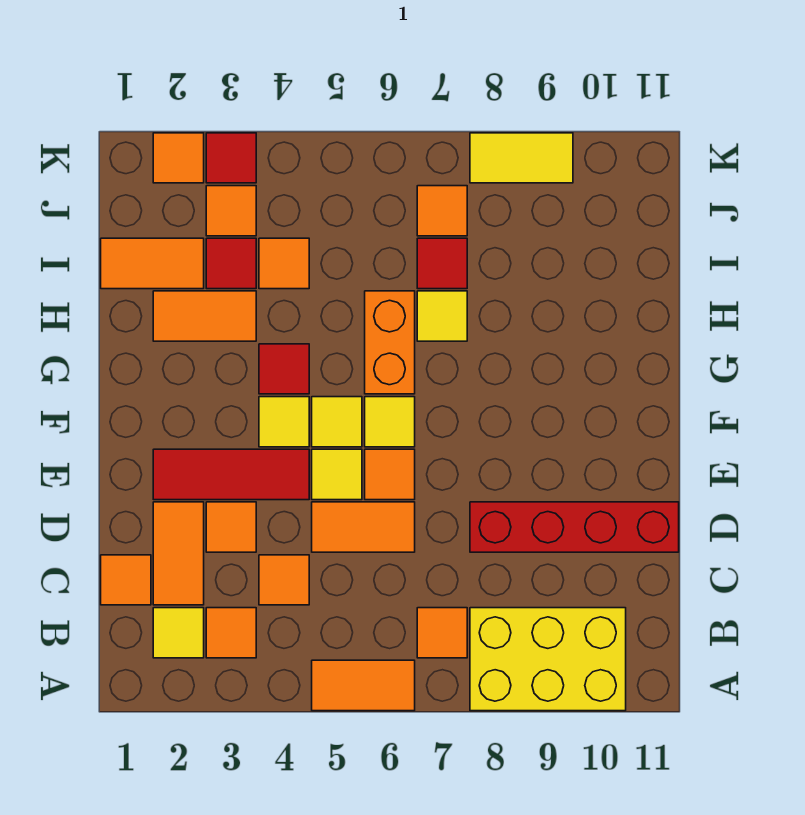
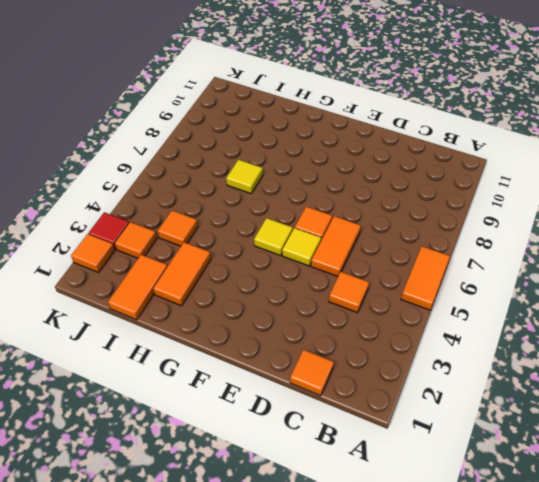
none -> yellow 2x3 brick [470,608,626,711]
none -> yellow 1x1 tile [153,608,204,658]
none -> orange 1x1 tile [206,608,256,658]
none -> orange 1x1 tile [417,608,467,658]

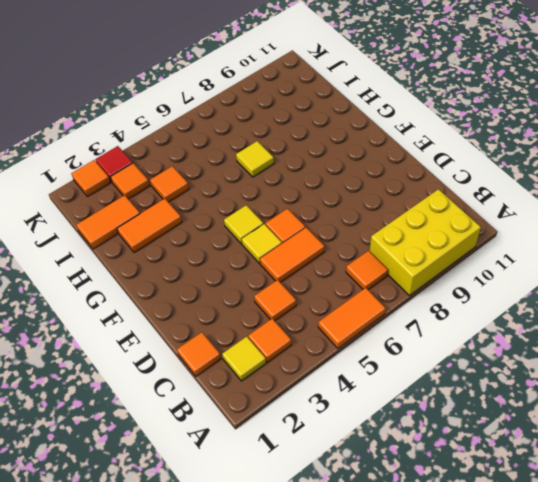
none -> orange 1x2 tile [153,502,204,605]
none -> orange 1x1 tile [206,502,256,552]
none -> red 1x4 brick [470,502,679,552]
none -> red 1x3 tile [153,449,309,500]

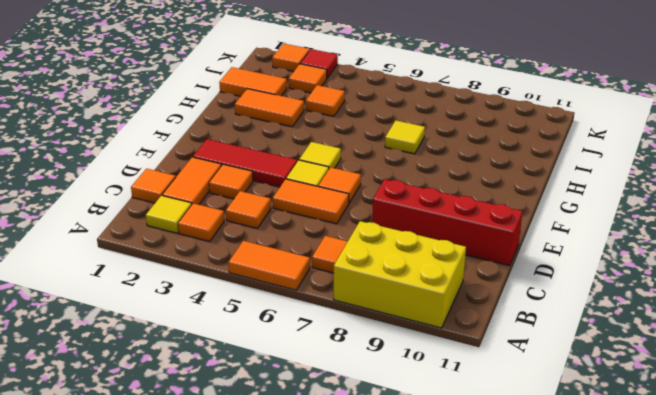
none -> yellow 1x1 tile [259,397,309,447]
none -> yellow 1x1 tile [365,397,415,447]
none -> red 1x1 tile [259,344,309,394]
none -> orange 1x2 brick [365,291,415,394]

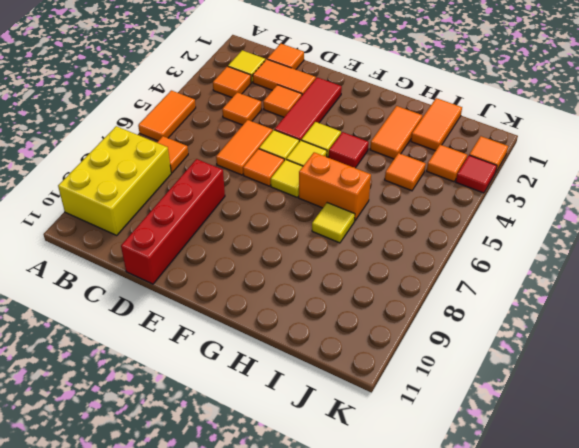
none -> red 1x1 tile [206,238,256,289]
none -> red 1x1 tile [417,238,467,289]
none -> orange 1x1 tile [417,186,467,236]
none -> yellow 1x2 tile [470,133,573,183]

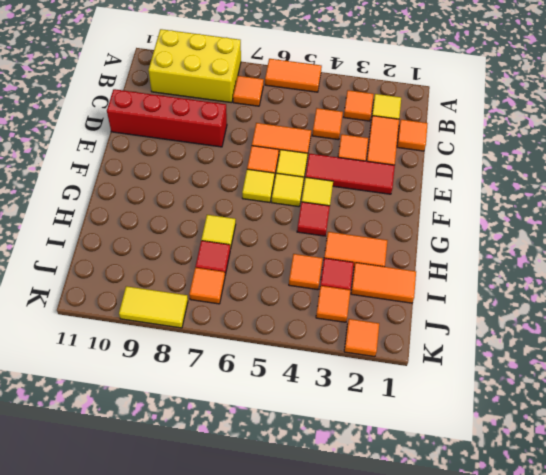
none -> orange 1x2 brick [365,291,415,394]
none -> red 1x1 tile [206,133,256,183]

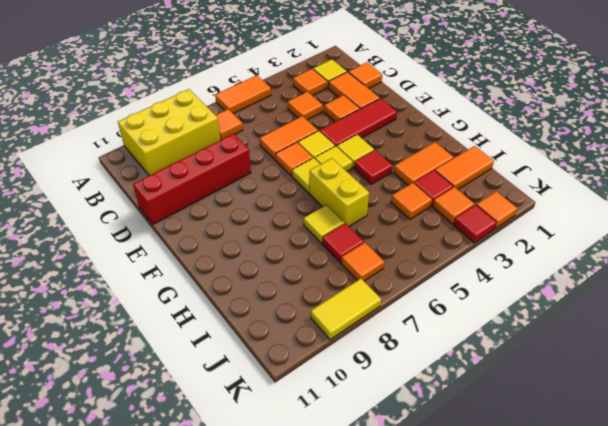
yellow 1x2 brick [309,158,369,226] -> orange 1x2 brick [365,291,415,394]

